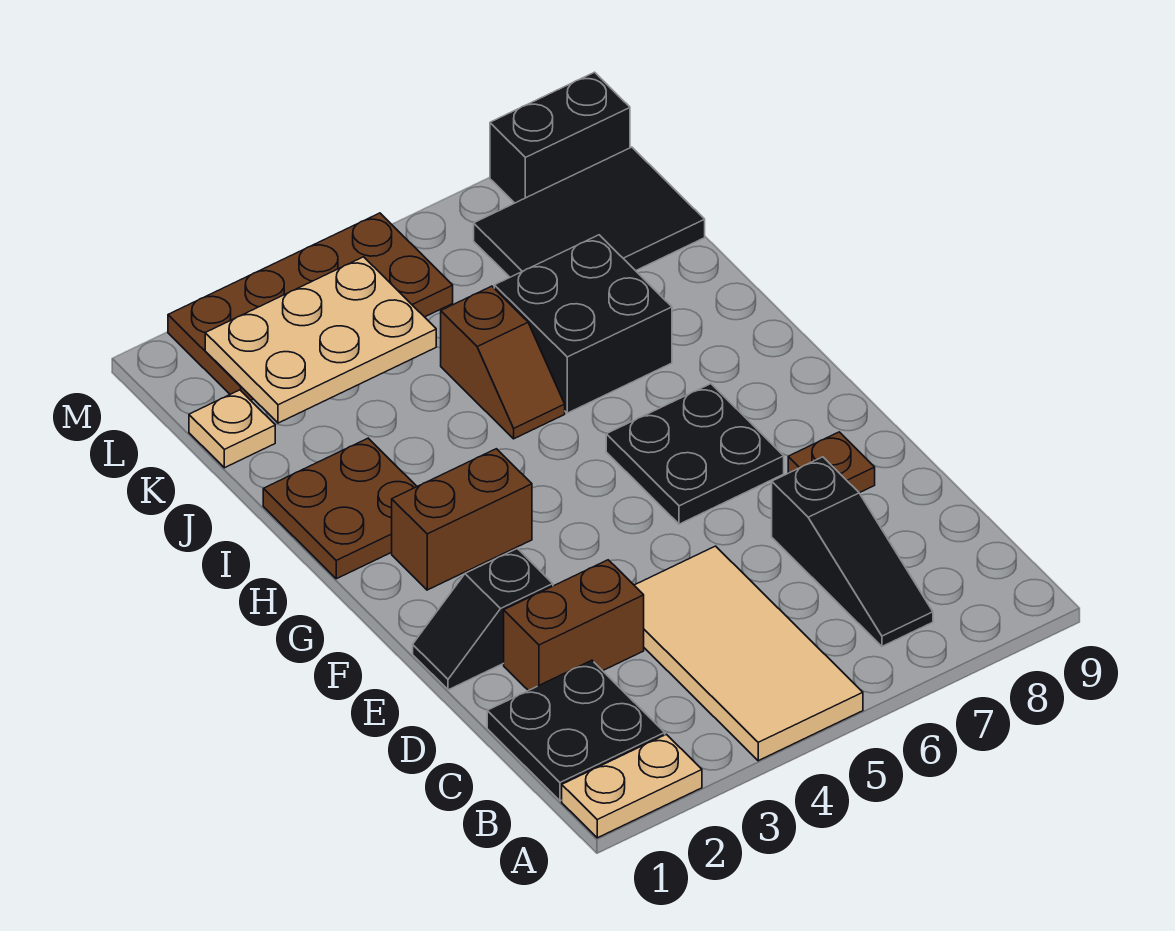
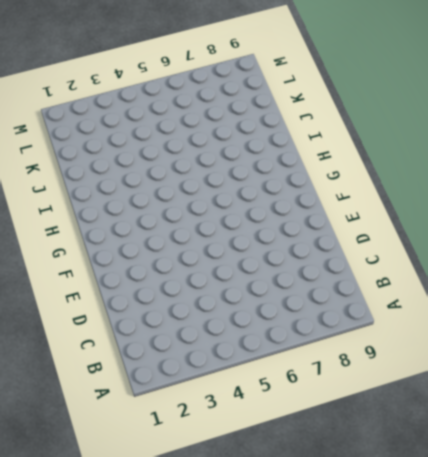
none -> tan 1x2 plate [562,734,702,838]
none -> tan 2x4 tile [634,546,863,761]
none -> black 2x2 plate [487,660,665,801]

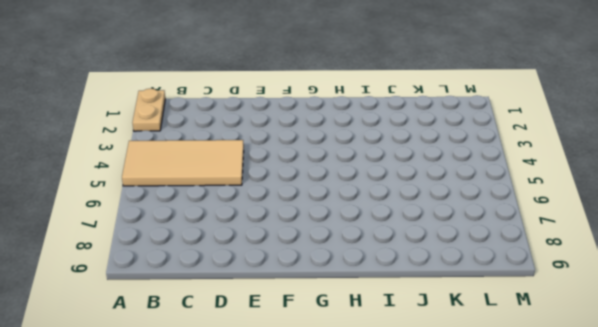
none -> black 2x2 plate [487,660,665,801]
none -> black 1x3 slope [772,457,933,646]
none -> brown 1x2 brick [504,560,644,691]

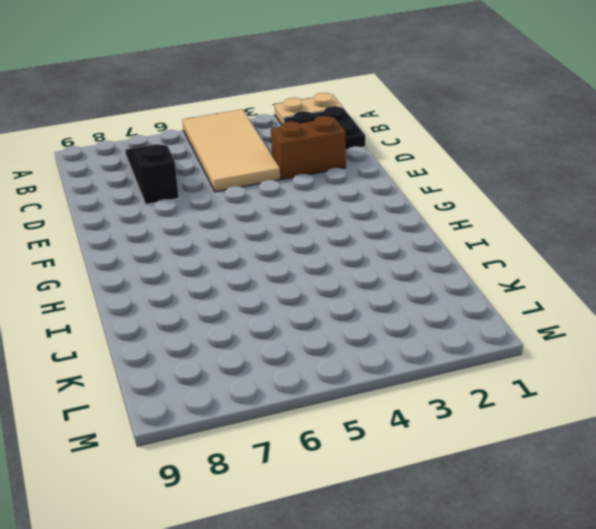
none -> black 1x2 slope [413,549,553,690]
none -> brown 1x1 plate [788,432,875,493]
none -> black 2x2 plate [606,384,784,524]

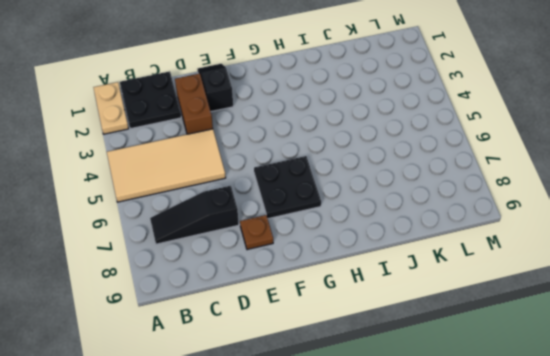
none -> brown 1x2 brick [392,449,532,590]
none -> brown 2x2 plate [263,438,417,579]
none -> brown 1x2 slope [441,286,565,439]

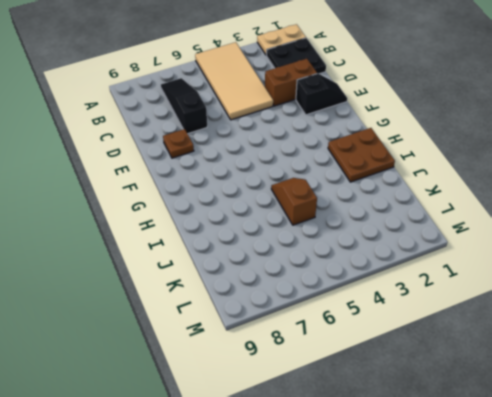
none -> black 2x2 plate [606,384,784,524]
none -> brown 1x2 brick [392,449,532,590]
none -> black 2x2 brick [494,235,672,413]

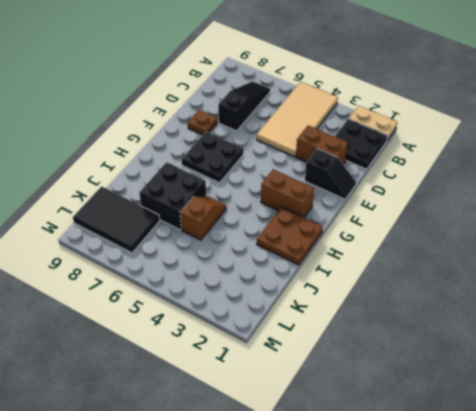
none -> tan 1x1 plate [189,390,275,468]
none -> brown 2x4 plate [168,213,453,400]
none -> black 1x2 brick [490,72,630,203]

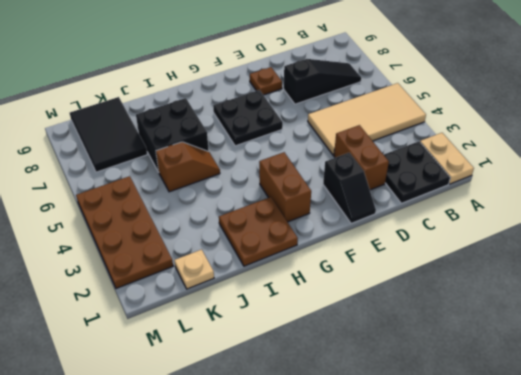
none -> black 1x2 brick [490,72,630,203]
none -> tan 2x3 plate [205,257,436,423]

